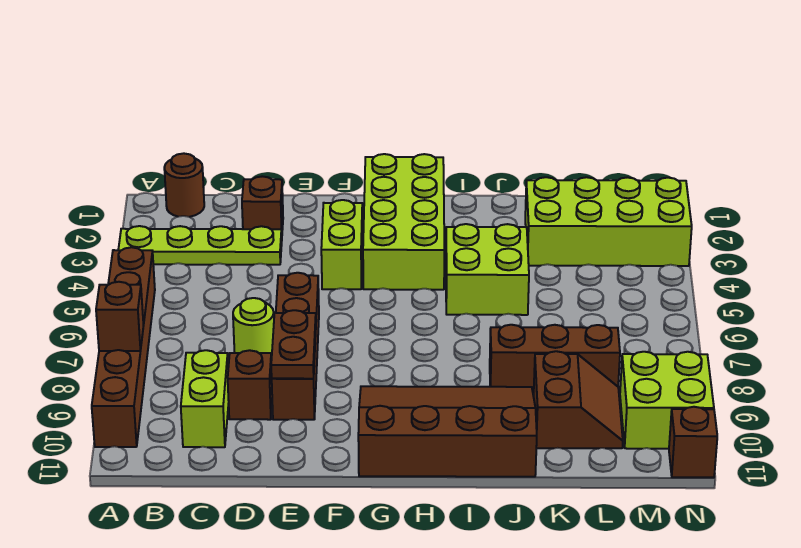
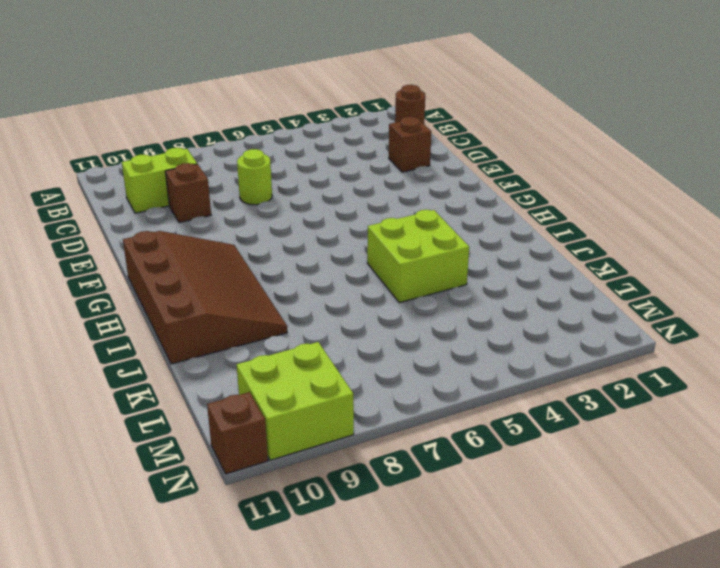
none -> lime 1x4 plate [118,226,282,265]
none -> brown 1x6 brick [92,247,155,447]
none -> brown 1x4 brick [272,273,319,420]

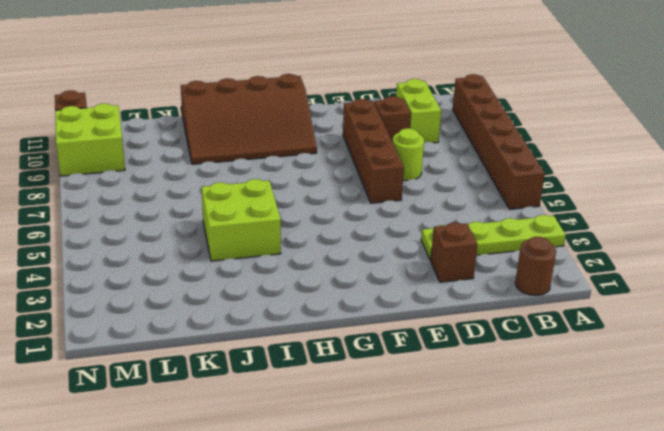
none -> lime 1x2 brick [321,200,363,289]
none -> lime 2x4 brick [363,154,444,290]
none -> brown 1x3 brick [490,325,620,393]

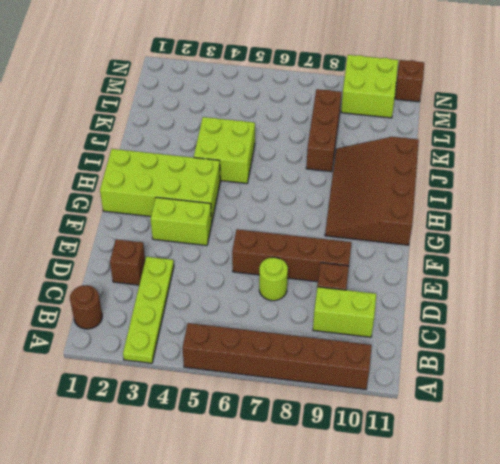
none -> lime 2x4 brick [525,177,692,266]
none -> brown 2x2 slope [534,351,623,448]
none -> brown 1x1 brick [96,282,144,351]

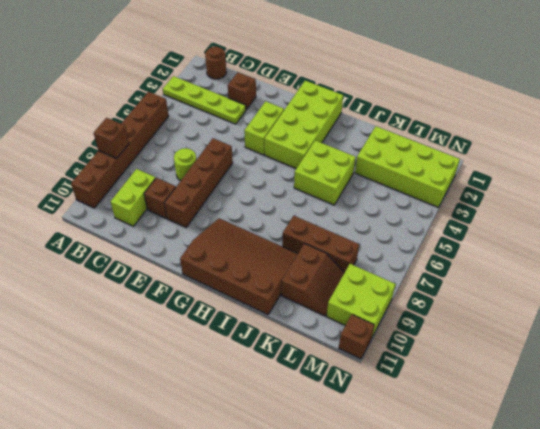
none -> brown 1x2 plate [271,310,316,379]

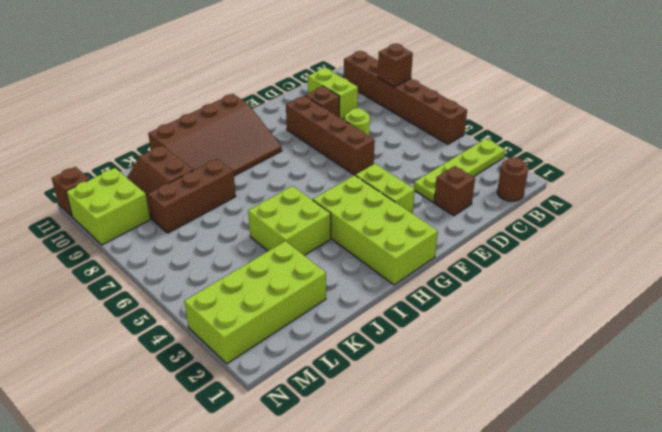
none -> brown 1x2 plate [271,310,316,379]

